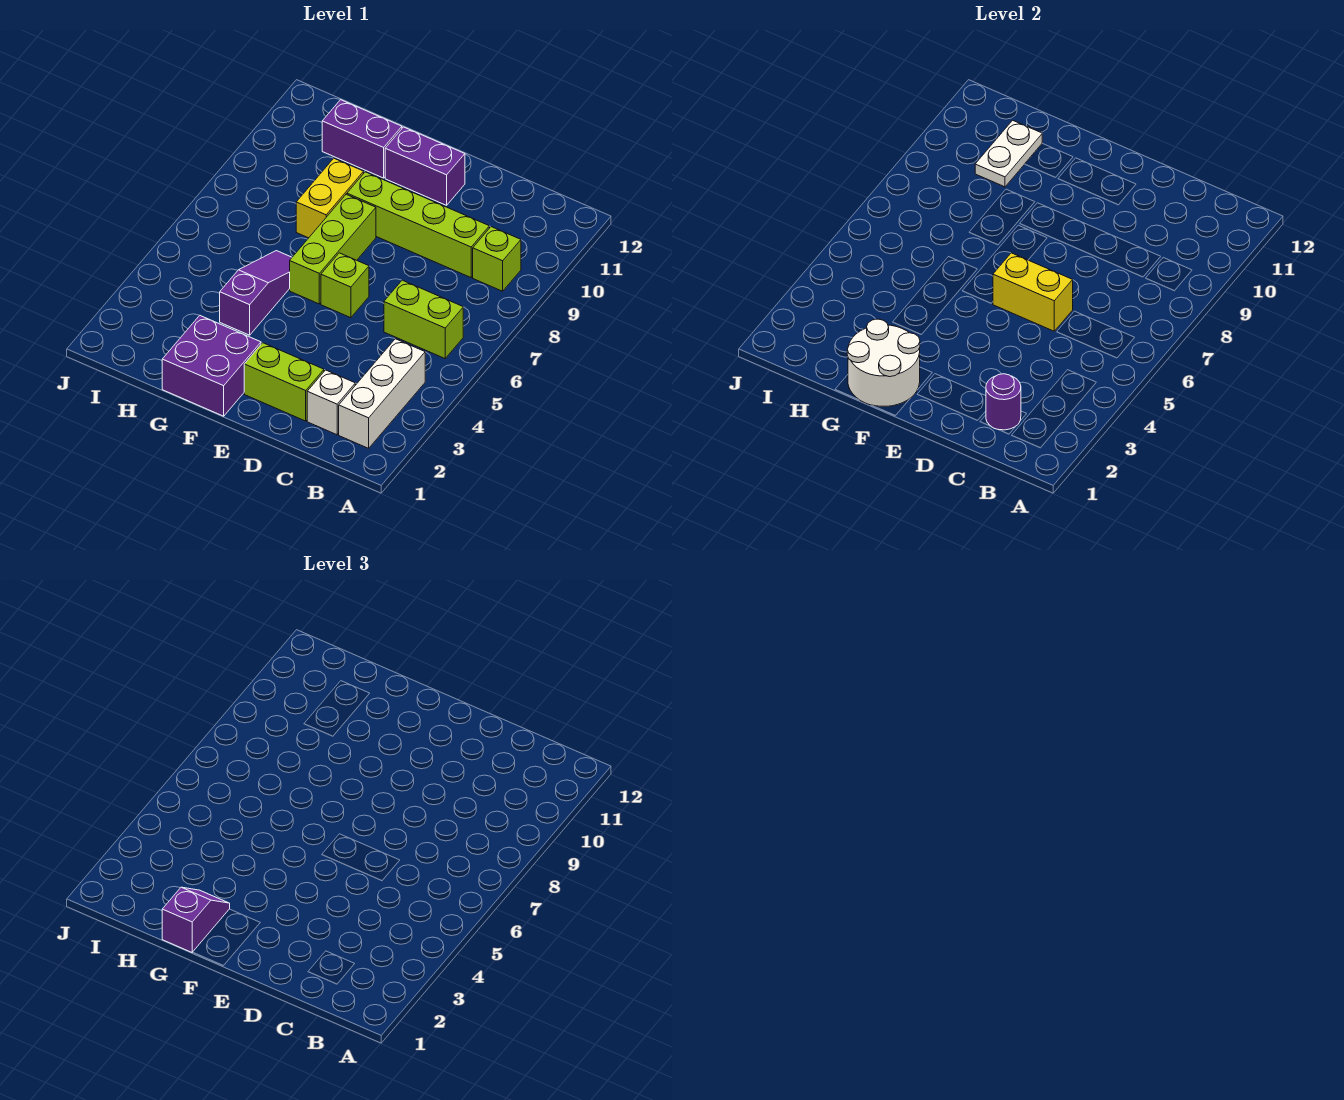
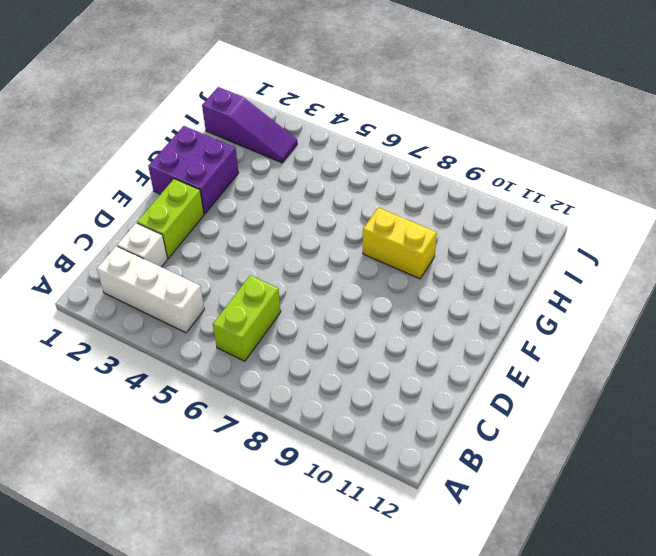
purple 1x3 slope [202,87,297,163] -> purple 1x3 slope moved to [220,251,292,335]
none -> lime 1x1 brick [473,227,521,291]
none -> lime 1x4 brick [347,172,489,277]
none -> lime 1x1 brick [321,253,369,318]

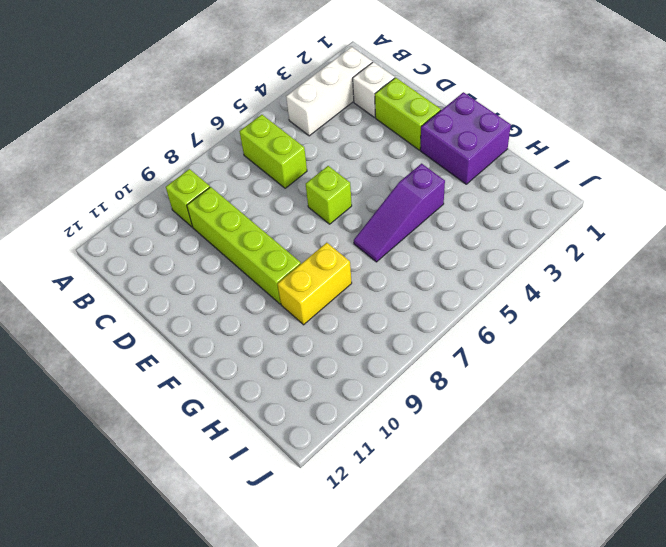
none -> purple 1x2 brick [385,127,465,205]
none -> lime 1x3 brick [290,194,376,304]
none -> purple 1x2 brick [322,100,402,178]

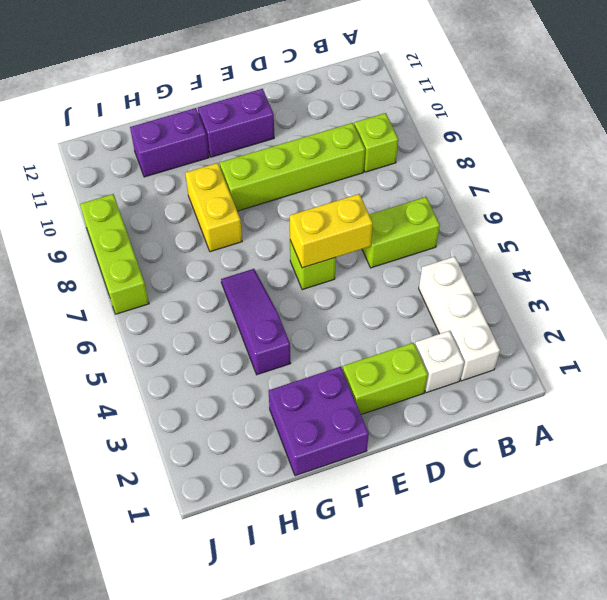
lime 1x3 brick [80,194,149,314] -> lime 1x3 brick moved to [290,194,376,304]
none -> purple 1x1 round brick [986,374,1021,430]
none -> white 2x2 round brick [847,319,920,406]
none -> white 1x2 plate [975,120,1042,187]

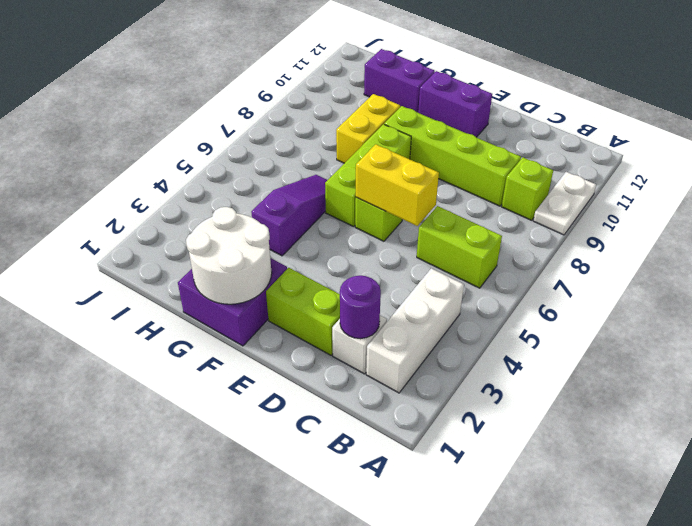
white 1x2 plate [533,172,596,235] -> white 1x2 plate moved to [975,120,1042,187]
none -> purple 1x2 slope [162,887,230,952]

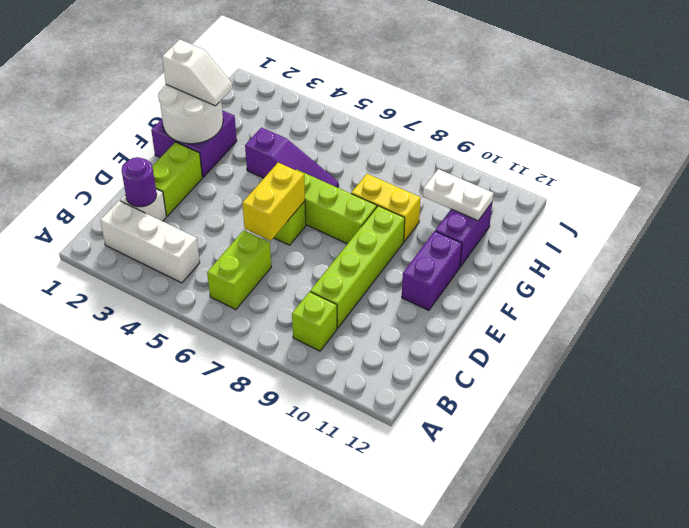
white 1x2 slope [162,39,232,106] -> purple 1x2 slope [162,887,230,952]

